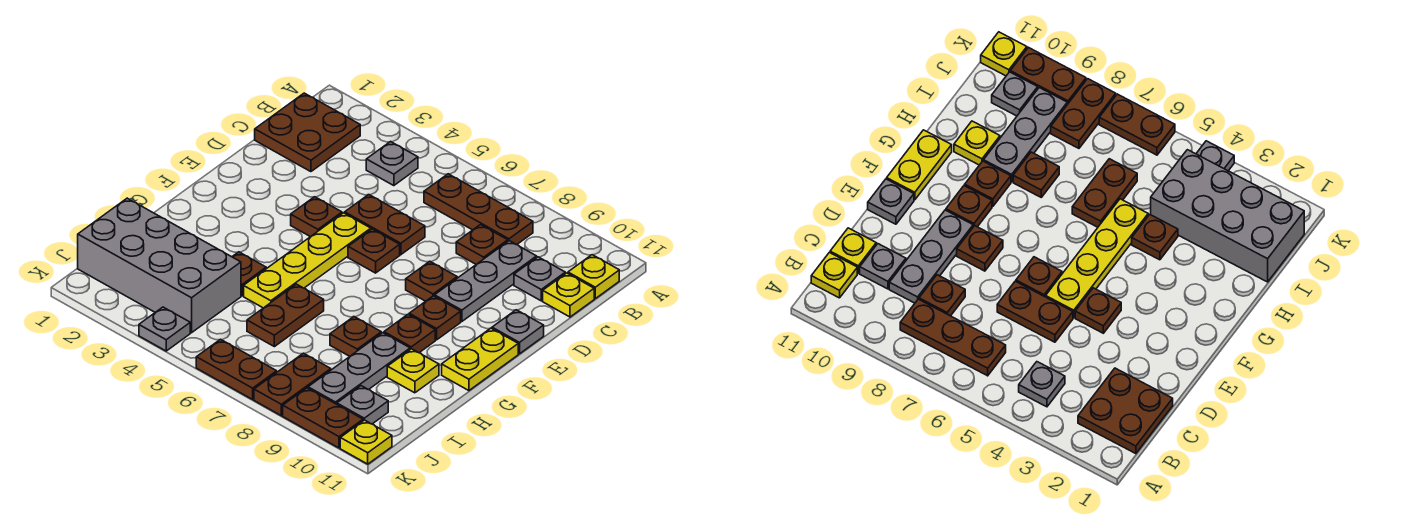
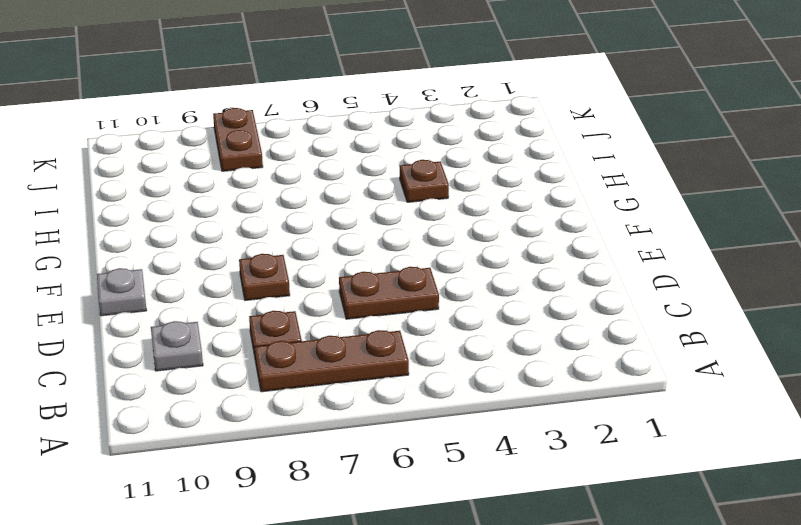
none -> brown 2x2 plate [255,93,360,172]
none -> grey 1x1 plate [366,142,418,186]
none -> yellow 1x1 plate [568,255,619,299]

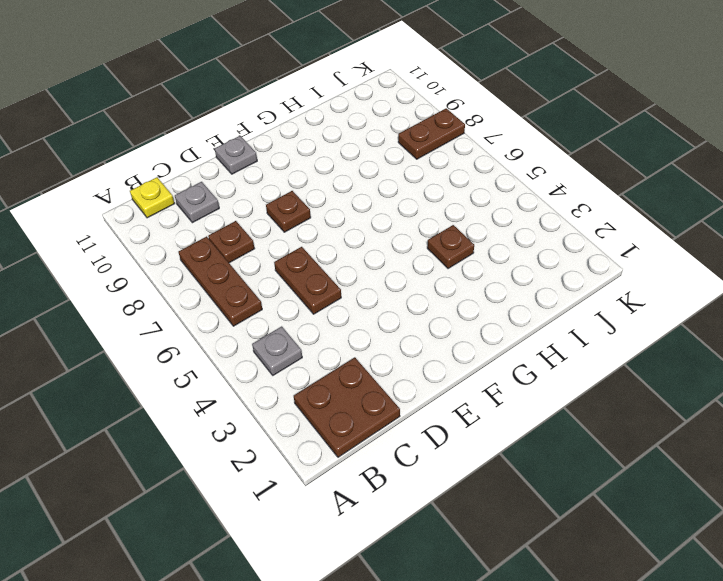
none -> grey 1x3 plate [435,241,537,321]
none -> yellow 1x1 plate [543,273,594,317]
none -> brown 1x1 plate [291,197,342,237]

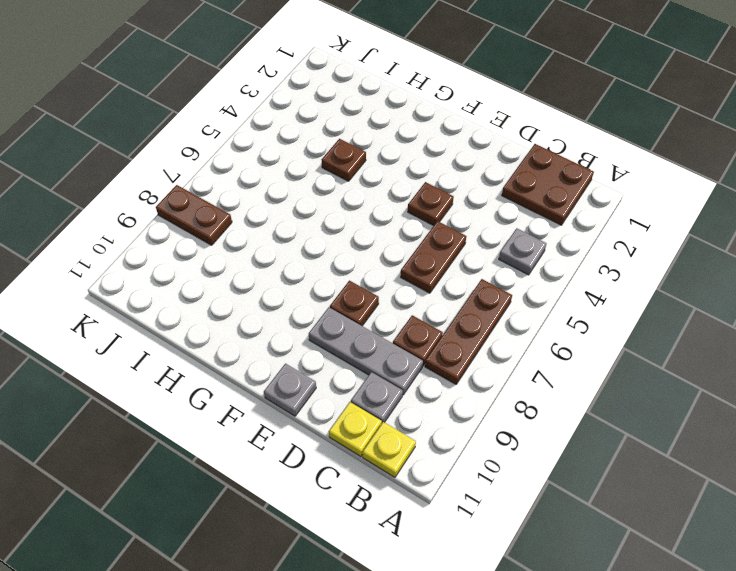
none -> yellow 1x4 plate [244,213,371,308]
none -> brown 1x1 plate [348,229,400,273]
none -> brown 1x1 plate [409,296,461,340]

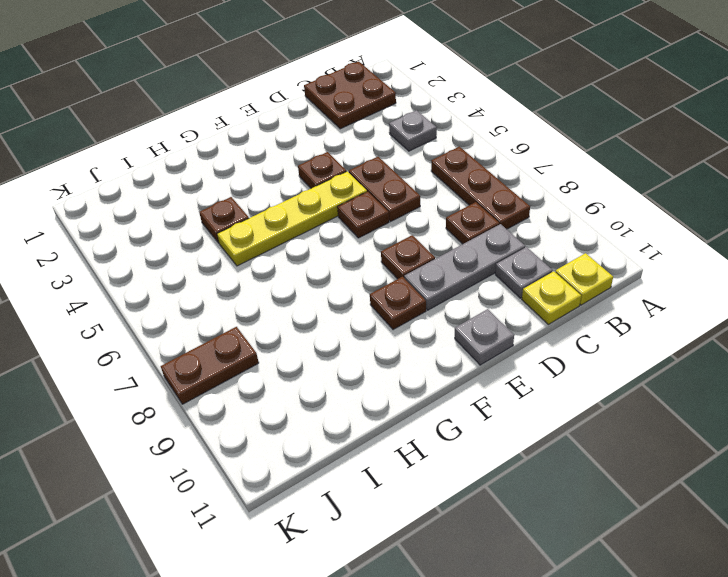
none -> yellow 1x2 plate [442,328,518,391]
none -> brown 1x1 plate [384,314,435,353]
none -> brown 1x2 plate [247,284,324,347]

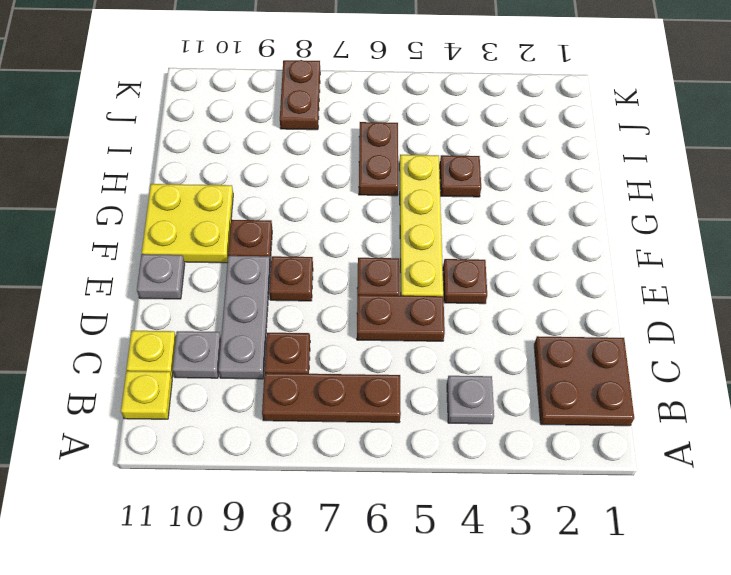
yellow 2x2 plate [142,184,233,263] -> yellow 1x2 plate [442,328,518,391]
none -> brown 1x1 plate [384,314,435,353]
none -> brown 1x1 plate [330,317,381,356]
none -> grey 1x3 plate [308,333,410,404]

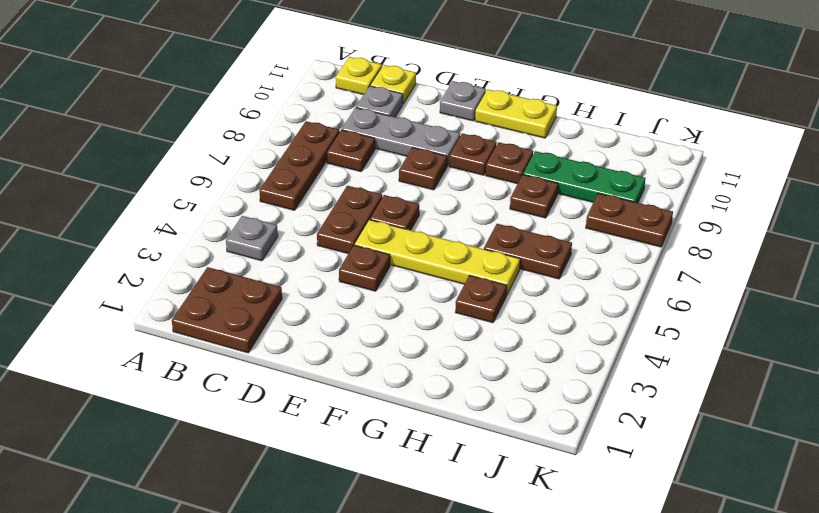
green 1x3 plate [523,151,645,203] -> grey 1x3 plate [308,333,410,404]
none -> yellow 1x1 plate [387,349,439,393]
none -> grey 2x4 brick [78,198,241,333]
none -> grey 1x1 plate [337,386,388,424]

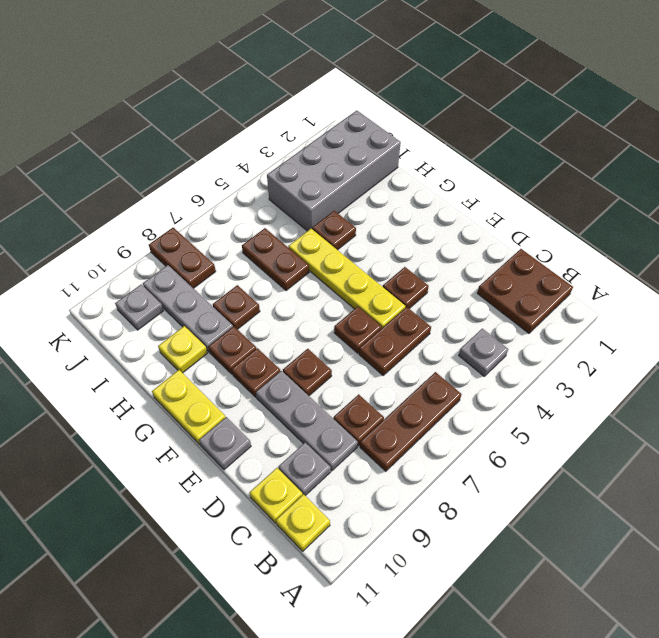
none -> grey 1x1 plate [139,307,190,351]
none -> brown 1x2 plate [196,339,277,399]
none -> brown 1x2 plate [283,388,363,448]

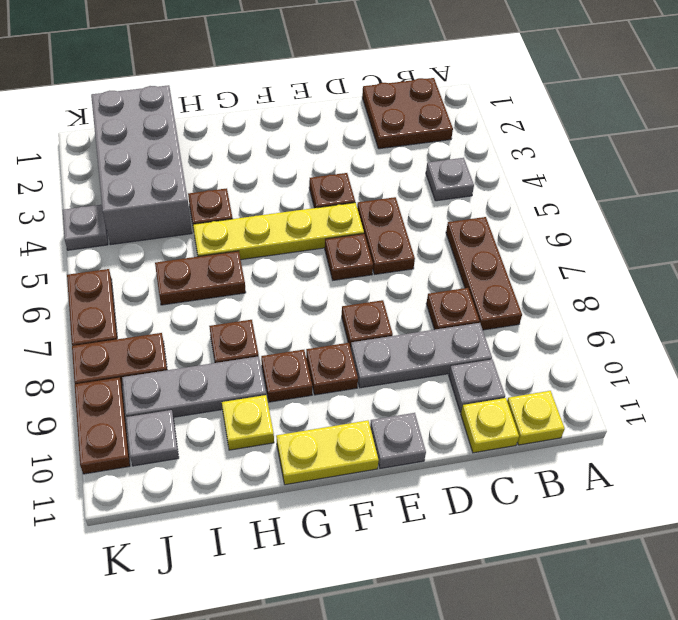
none -> yellow 1x1 plate [340,420,392,464]

